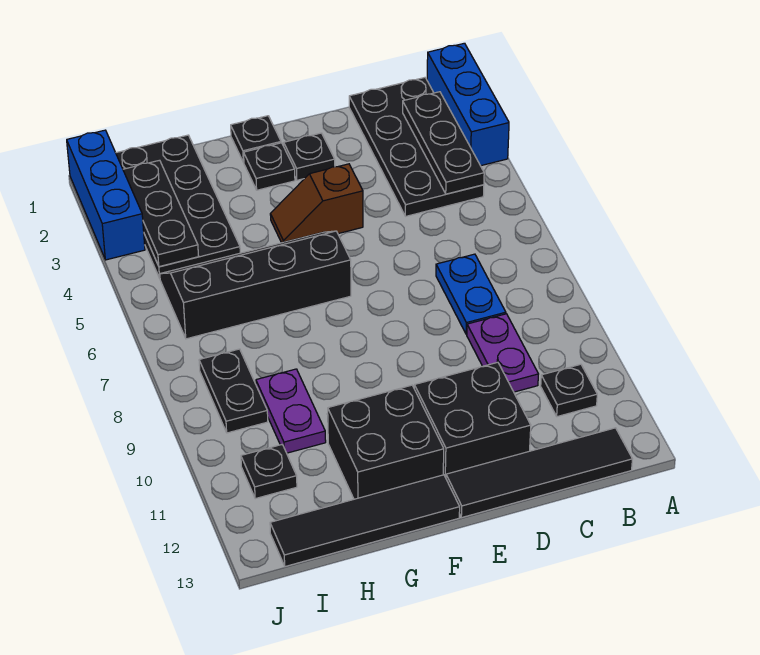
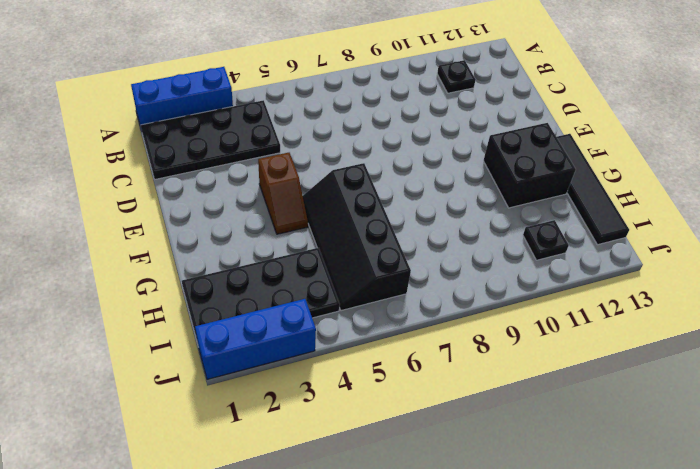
none -> black 1x4 tile [446,428,632,518]
none -> blue 1x2 plate [436,254,506,334]
none -> purple 1x2 plate [467,314,538,392]

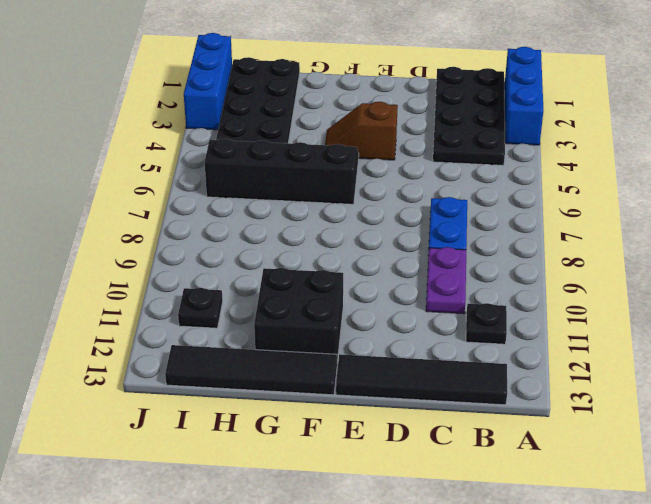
none -> black 2x2 brick [414,362,531,478]
none -> black 1x1 plate [284,133,335,180]
none -> black 1x1 plate [231,116,281,162]

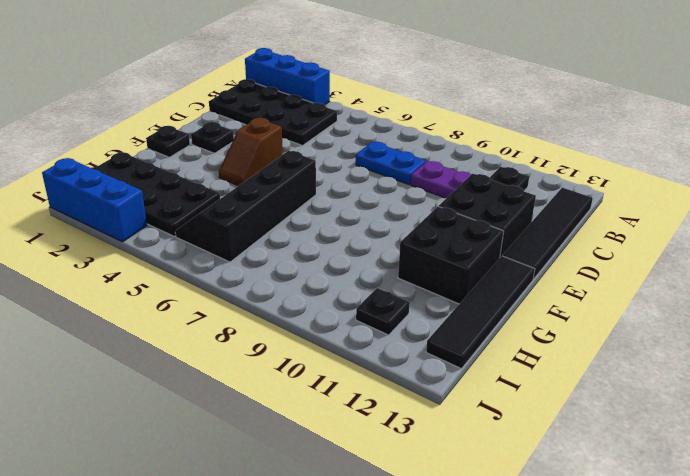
none -> black 1x1 plate [244,143,295,190]
none -> purple 1x2 plate [256,369,326,453]
none -> black 1x2 plate [199,349,268,433]

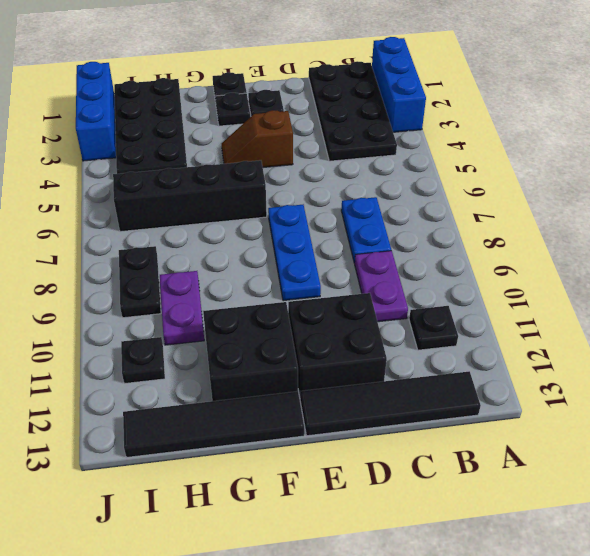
blue 1x3 plate [268,205,321,301] -> none
none -> black 1x3 plate [403,92,484,194]
none -> black 1x3 plate [123,160,198,267]

